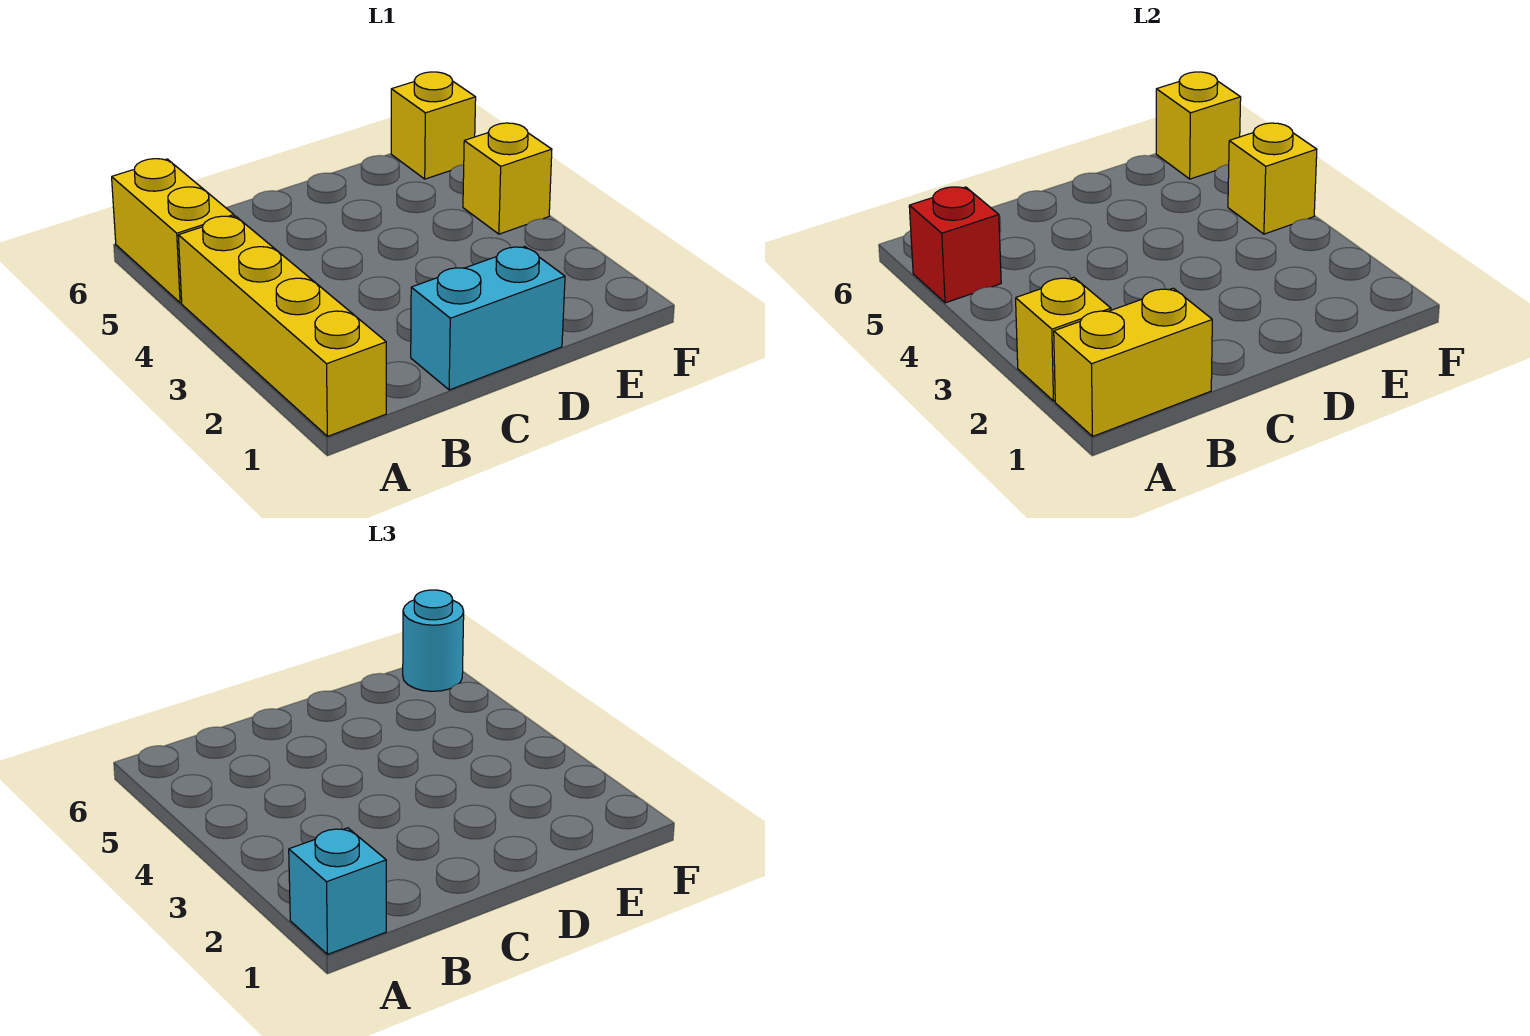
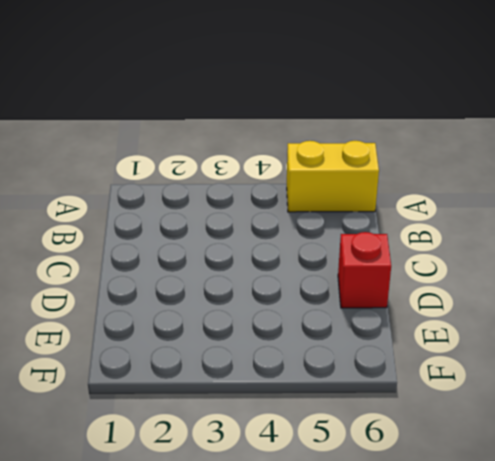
red 1x1 brick [338,232,391,308] -> red 1x1 brick moved to [909,187,1001,303]
none -> yellow 1x4 brick [178,216,386,436]
none -> cyan 1x2 brick [411,247,565,390]
none -> yellow 1x1 brick [463,123,552,234]

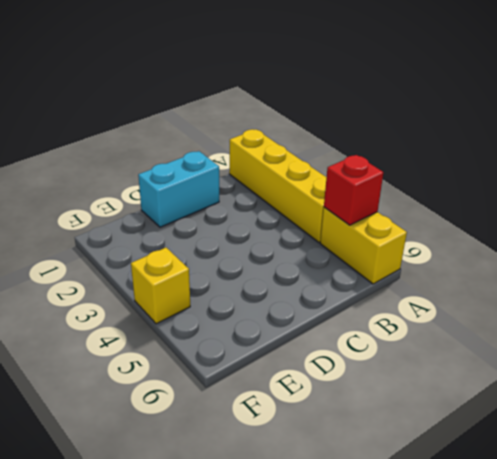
none -> yellow 1x1 brick [391,72,476,179]
none -> yellow 1x2 brick [1054,288,1212,436]
none -> yellow 1x1 brick [1016,277,1111,401]

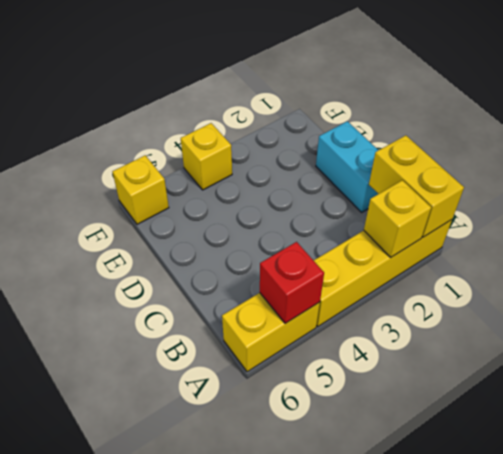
none -> yellow 1x1 brick [1228,123,1317,234]
none -> yellow 1x1 brick [1156,72,1241,179]
none -> cyan 1x1 brick [289,828,386,954]

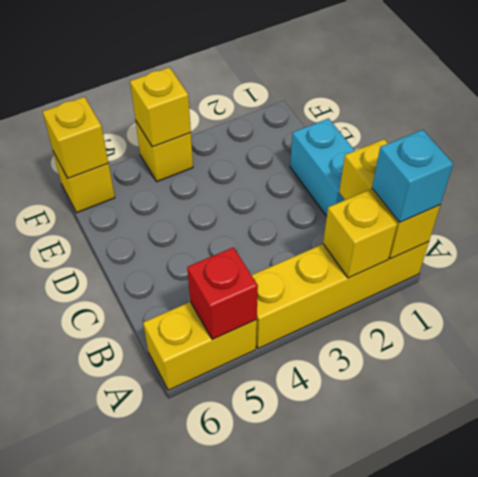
none -> cyan 1x1 round brick [403,590,464,691]

